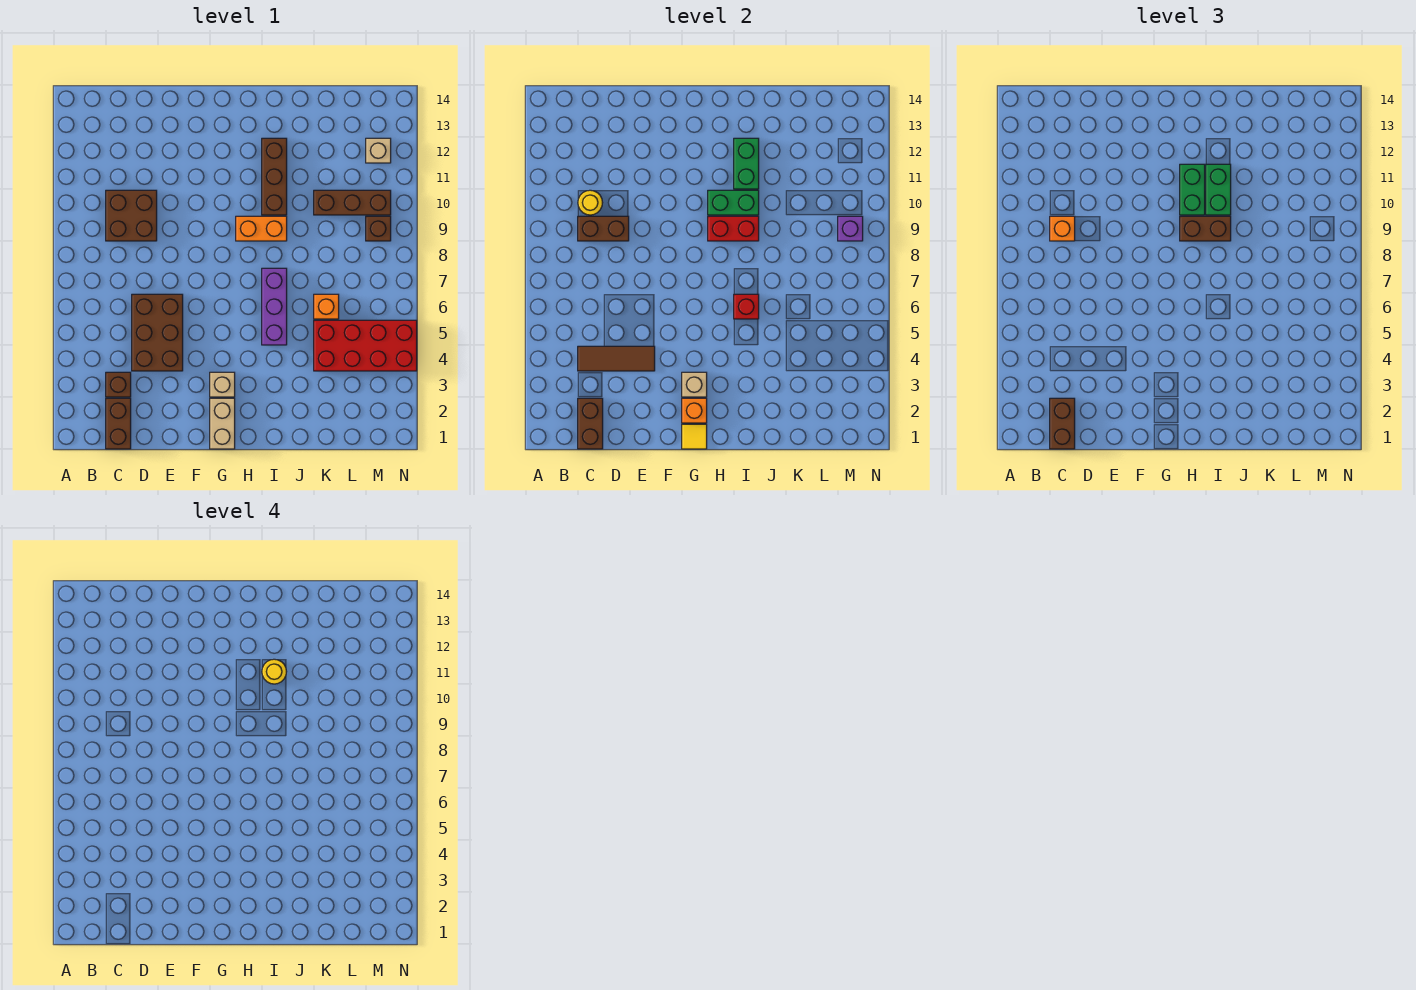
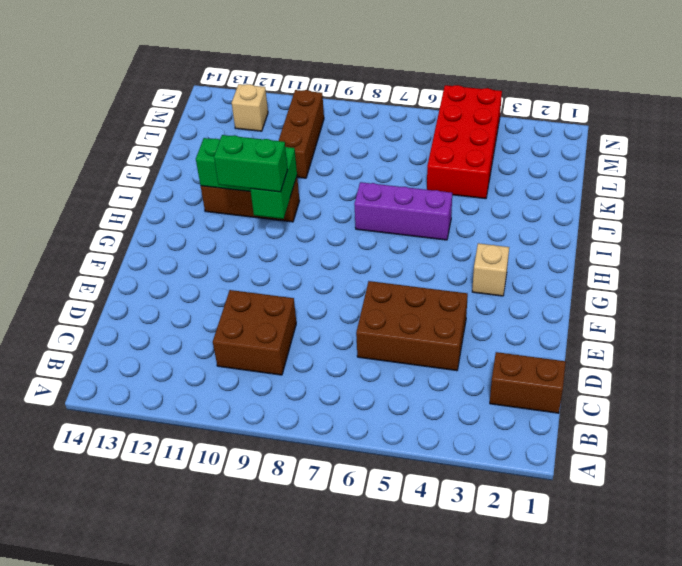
none -> brown 1x1 brick [106,372,131,397]
none -> tan 1x2 brick [210,398,235,449]
none -> orange 1x2 brick [236,216,287,241]
none -> orange 1x1 brick [314,294,339,319]

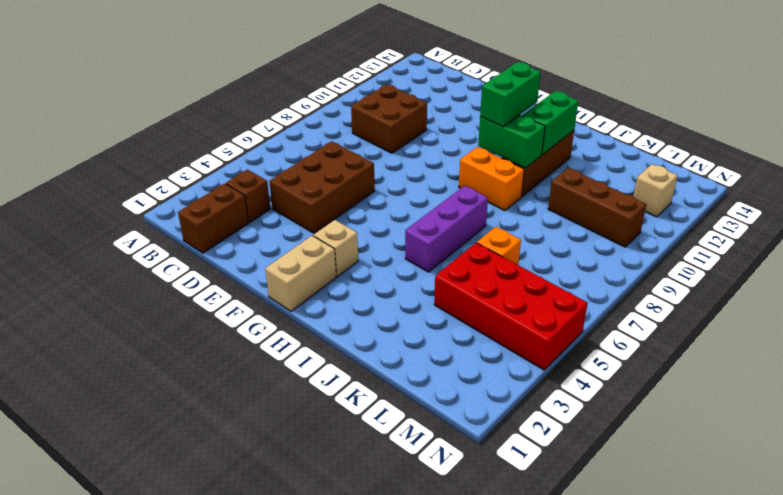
none -> brown 1x1 brick [366,216,391,241]
none -> brown 1x2 brick [578,398,603,449]
none -> brown 1x3 tile [578,346,655,371]
none -> brown 1x2 brick [578,216,629,241]

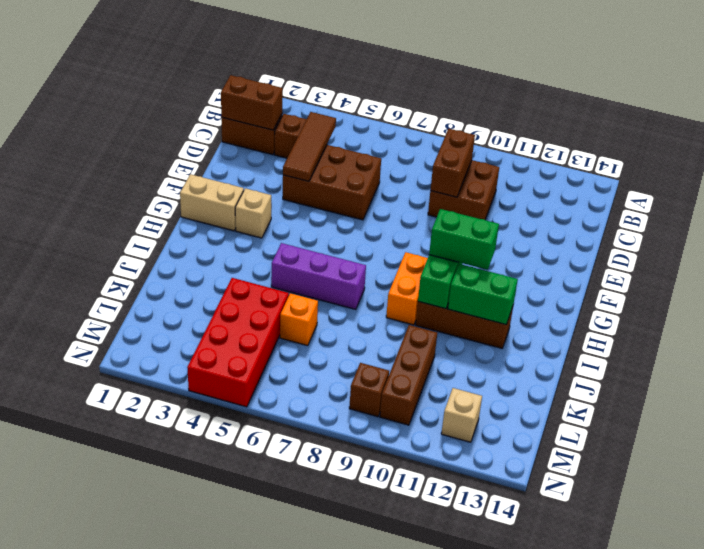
none -> yellow 1x1 round brick [578,190,603,215]
none -> yellow 1x1 tile [682,424,707,449]
none -> orange 1x1 brick [682,398,707,423]
none -> tan 1x1 brick [682,372,707,397]

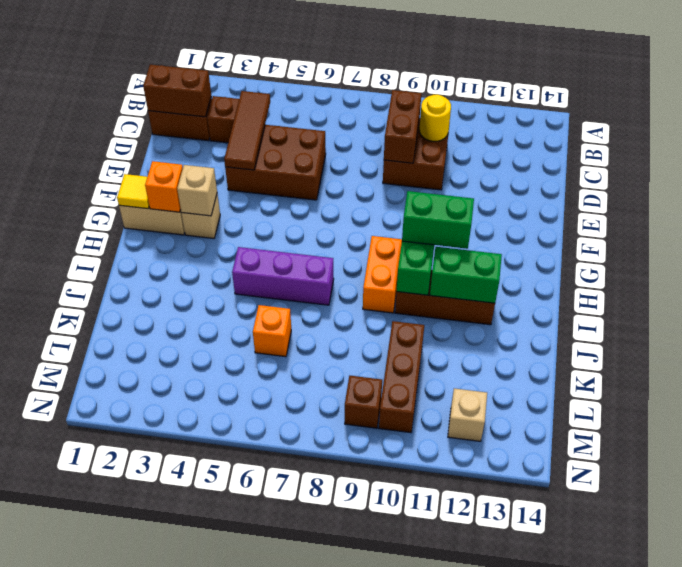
none -> red 2x4 brick [314,320,417,371]
none -> red 1x2 brick [708,216,759,241]
none -> red 1x1 brick [734,294,759,319]
none -> purple 1x1 brick [838,216,863,241]

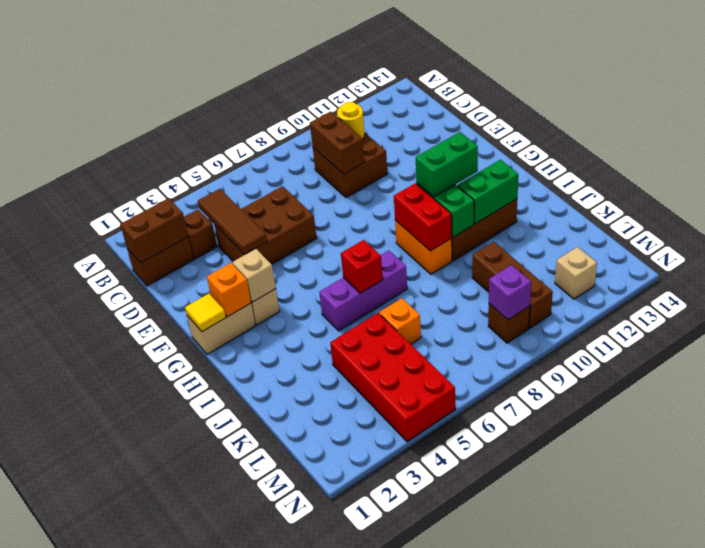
none -> brown 1x2 brick [1050,398,1075,449]
none -> orange 1x1 brick [1050,216,1075,241]
none -> brown 1x2 brick [1180,216,1231,241]
none -> green 1x2 brick [1206,164,1231,215]

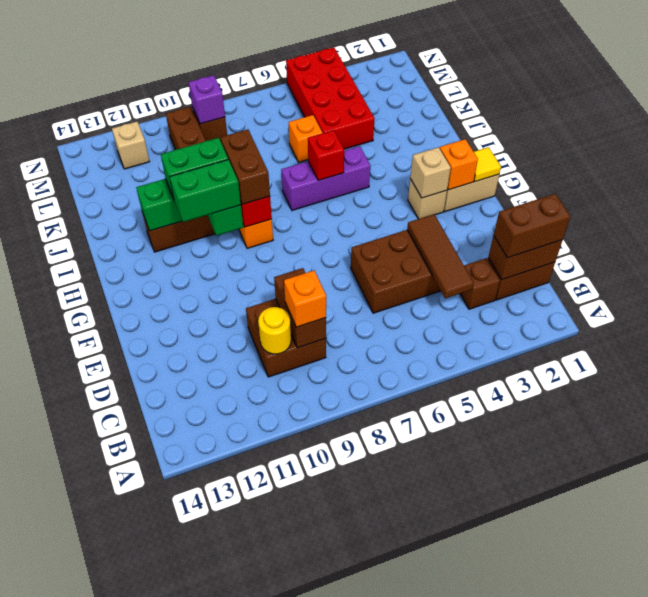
none -> yellow 1x1 round brick [262,659,287,684]

